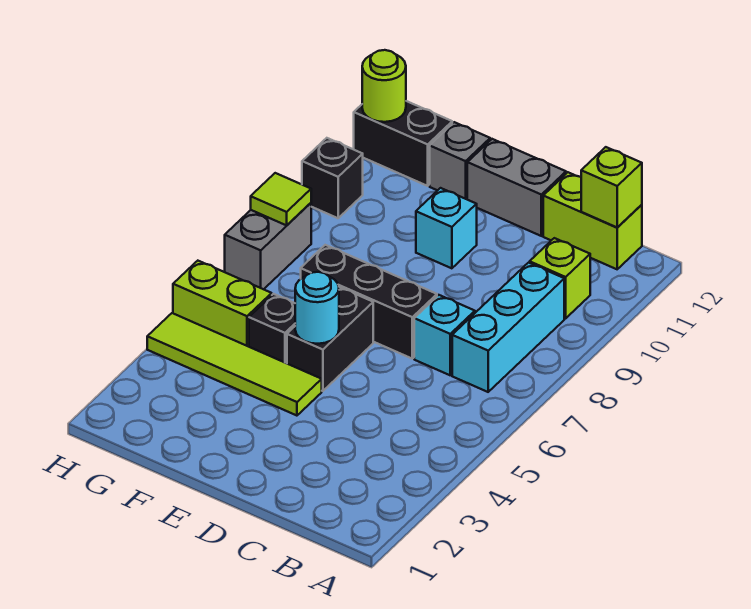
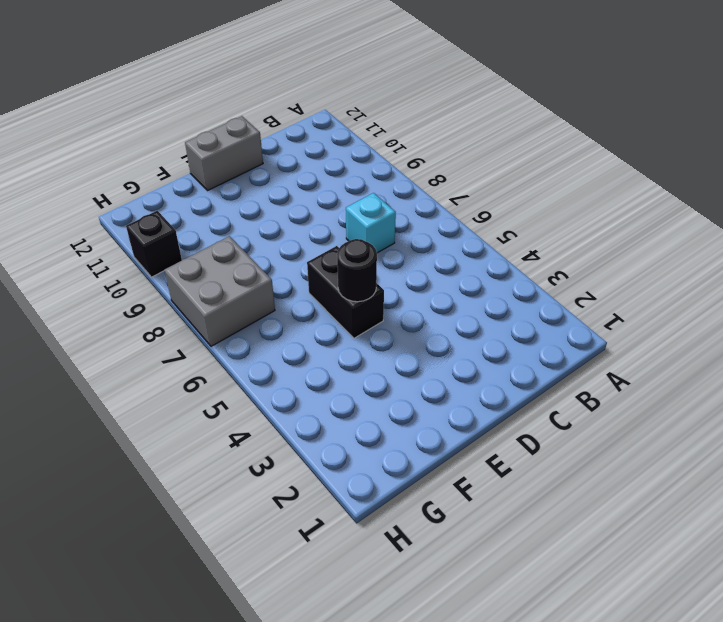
black 1x1 round brick [337,239,377,302] -> cyan 1x1 round brick [295,272,339,344]
grey 2x2 brick [164,236,275,346] -> grey 1x2 brick [225,203,311,289]
none -> cyan 1x3 brick [452,263,564,392]
none -> lime 1x1 brick [530,238,590,318]
none -> lime 1x2 brick [543,172,642,269]

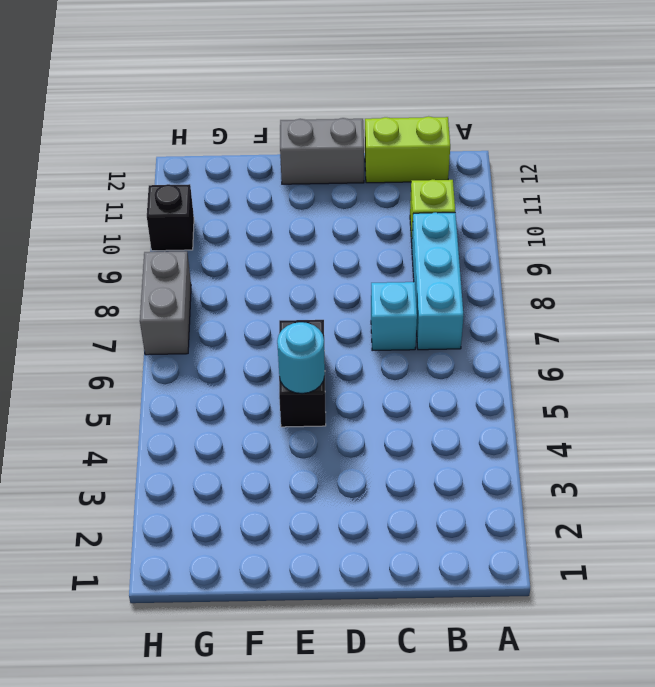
none -> black 1x3 brick [301,245,437,359]
none -> lime 1x4 tile [147,313,322,416]
none -> cyan 1x1 brick [416,188,477,268]

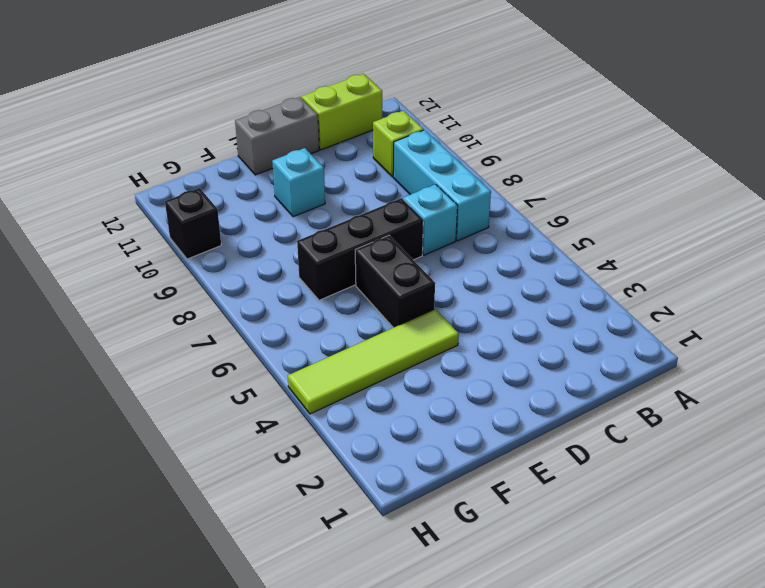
none -> black 1x1 brick [249,294,295,363]
none -> grey 1x1 brick [430,122,490,199]
none -> lime 1x2 brick [173,261,272,347]

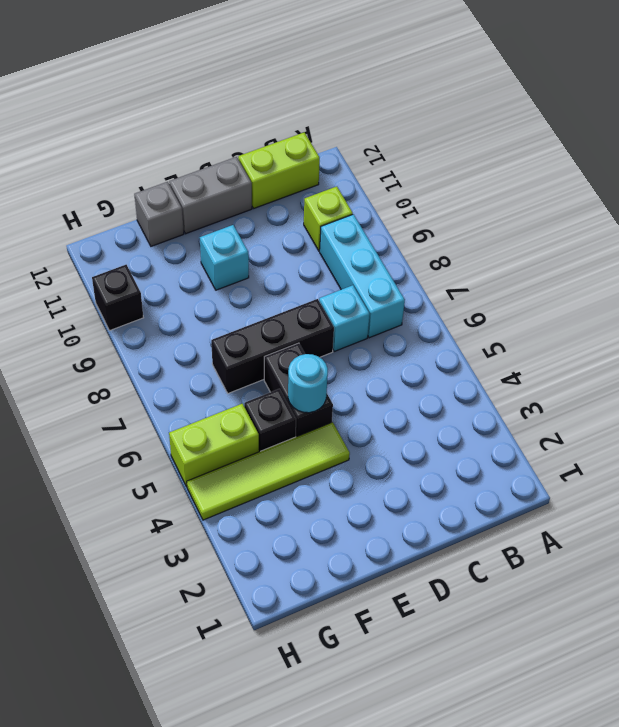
none -> black 1x2 brick [354,101,452,186]
none -> grey 1x2 brick [225,203,311,289]
none -> lime 1x1 brick [581,147,642,227]

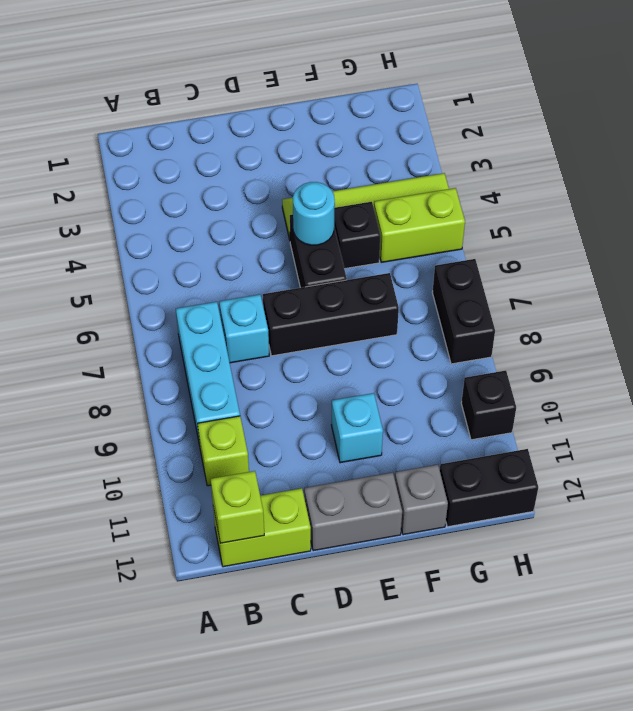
black 1x2 brick [432,259,495,364] -> grey 1x2 brick [225,203,311,289]
none -> lime 1x1 tile [251,173,311,225]
none -> lime 1x1 round brick [362,50,406,122]

